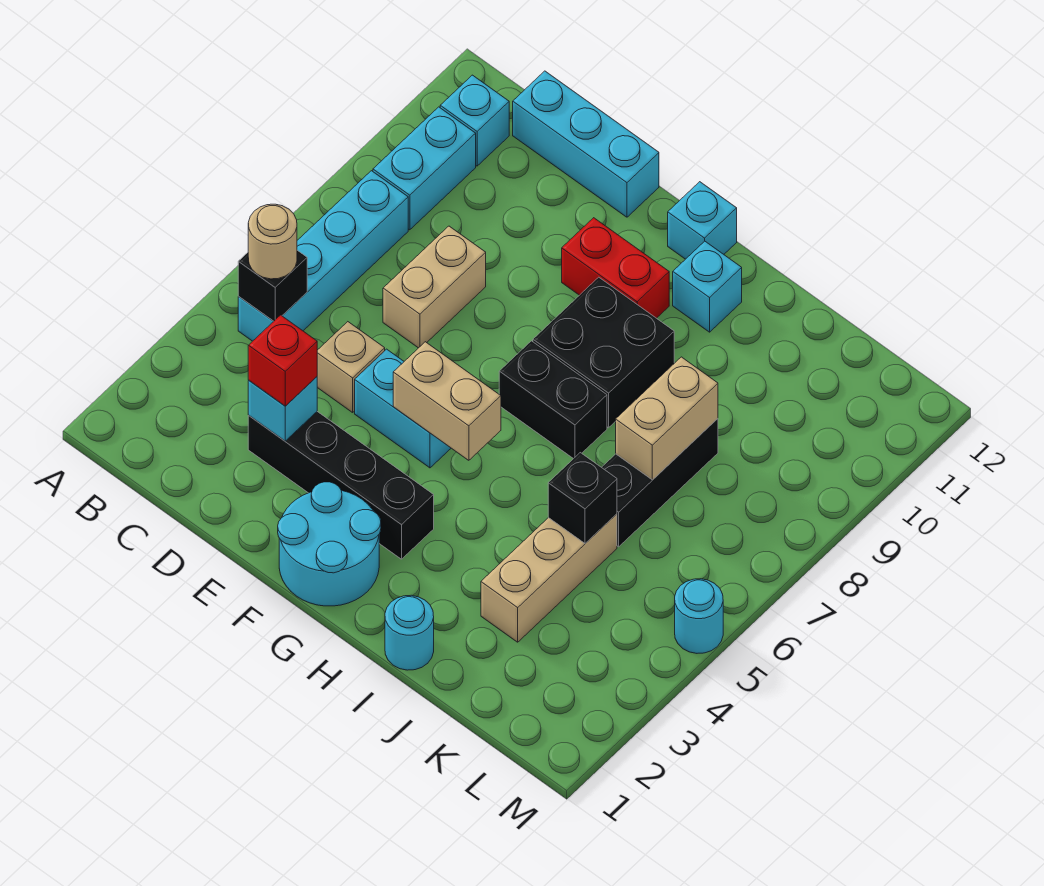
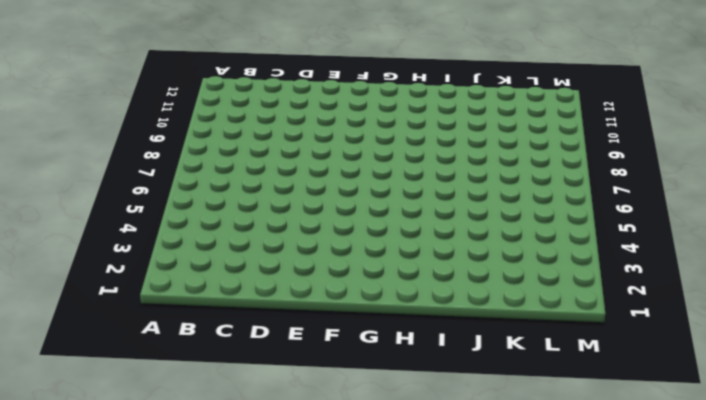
none -> cyan 1x4 brick [238,171,408,341]
none -> cyan 1x2 brick [373,107,476,230]
none -> cyan 1x1 brick [440,75,509,166]

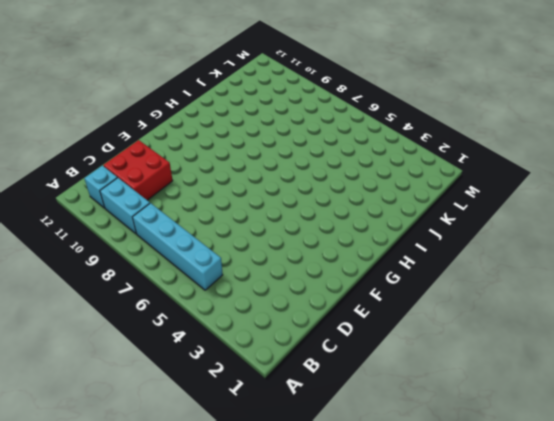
red 2x2 brick [103,140,173,200] -> none
none -> cyan 1x3 brick [513,71,659,217]
none -> black 1x4 brick [248,412,434,559]
none -> tan 1x1 brick [317,322,385,412]

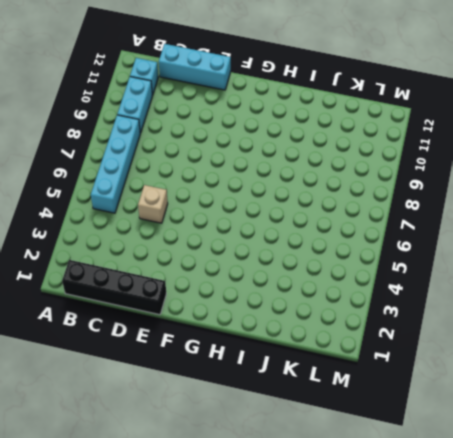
black 1x4 brick [62,260,166,315] -> black 1x4 brick moved to [248,412,434,559]
none -> tan 1x2 brick [383,226,486,348]
none -> cyan 1x2 brick [355,349,451,468]
none -> cyan 2x2 round brick [278,482,381,606]

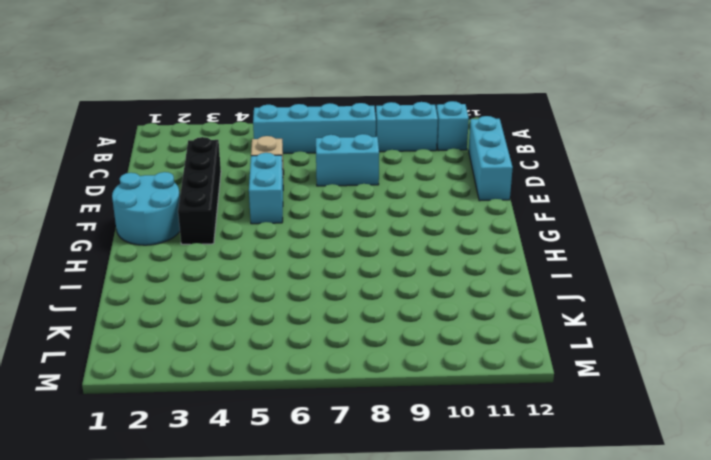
cyan 1x2 brick [316,134,379,186] -> tan 1x2 brick [383,226,486,348]
none -> red 1x2 brick [562,218,669,318]
none -> black 1x2 brick [499,341,607,459]
none -> black 2x2 brick [533,277,674,428]

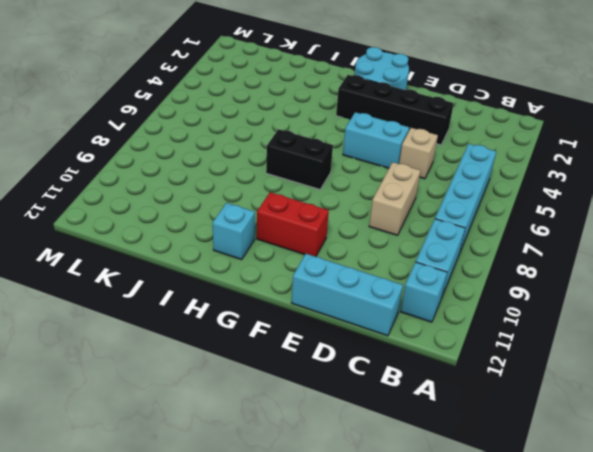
none -> black 2x2 brick [533,277,674,428]
none -> cyan 1x1 brick [668,182,737,259]
none -> cyan 1x1 round brick [385,595,434,670]

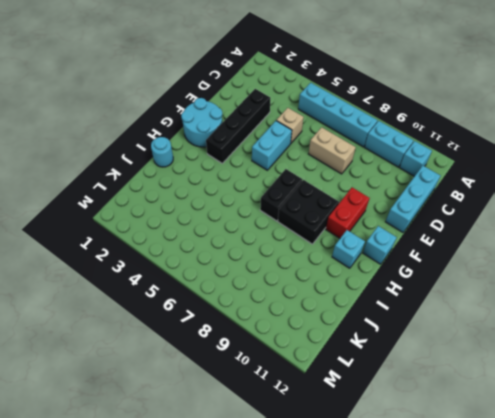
none -> tan 1x3 brick [481,514,617,642]
none -> black 1x3 brick [602,419,718,547]
none -> cyan 1x1 round brick [675,579,723,653]

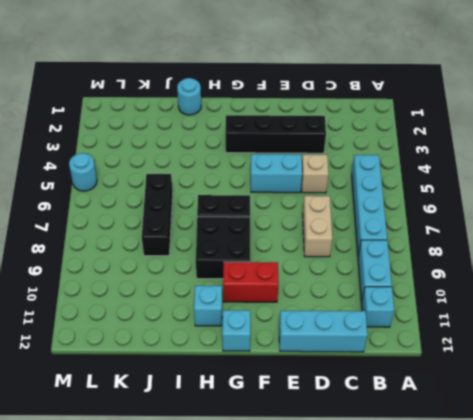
none -> cyan 2x2 round brick [278,482,381,606]
none -> tan 1x3 brick [481,514,617,642]
none -> black 1x1 brick [238,250,307,321]

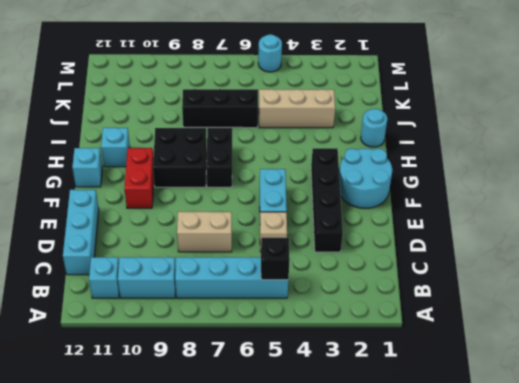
none -> cyan 1x1 brick [248,377,317,441]
none -> tan 1x2 brick [393,342,501,460]
none -> black 1x1 brick [548,453,617,543]

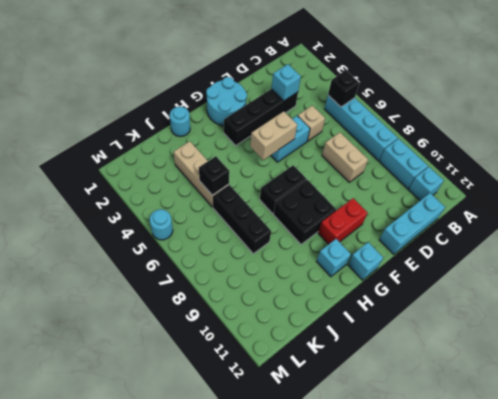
none -> tan 1x2 brick [616,357,718,480]
none -> tan 1x1 round brick [248,204,297,279]
none -> red 1x1 brick [248,315,317,406]

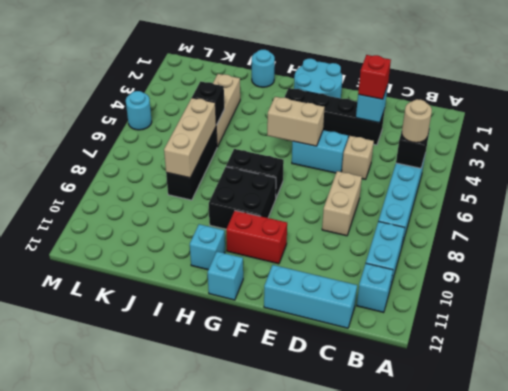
tan 1x3 brick [164,98,216,178] -> tan 1x2 brick [616,357,718,480]

